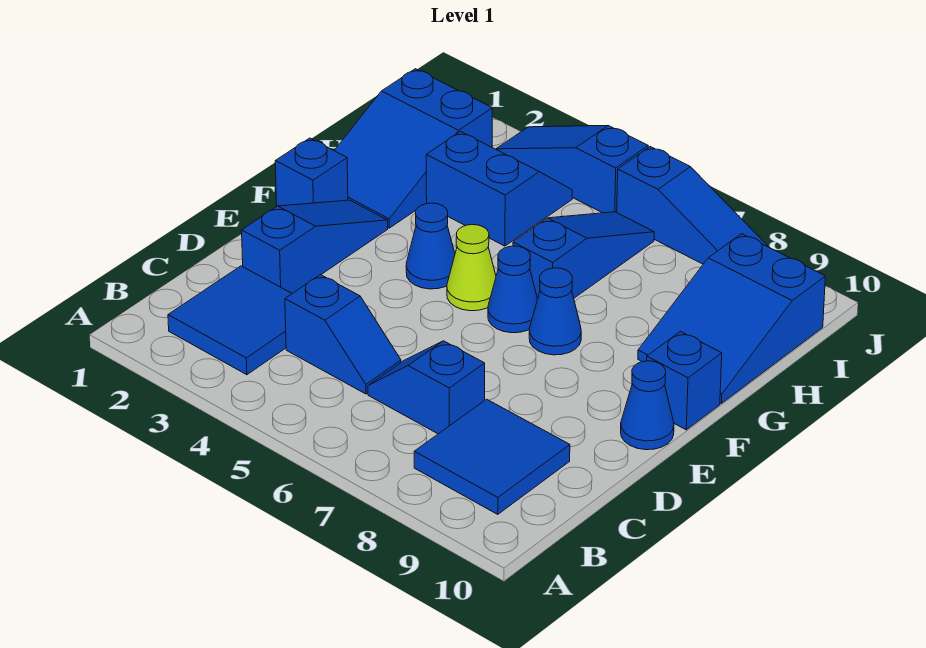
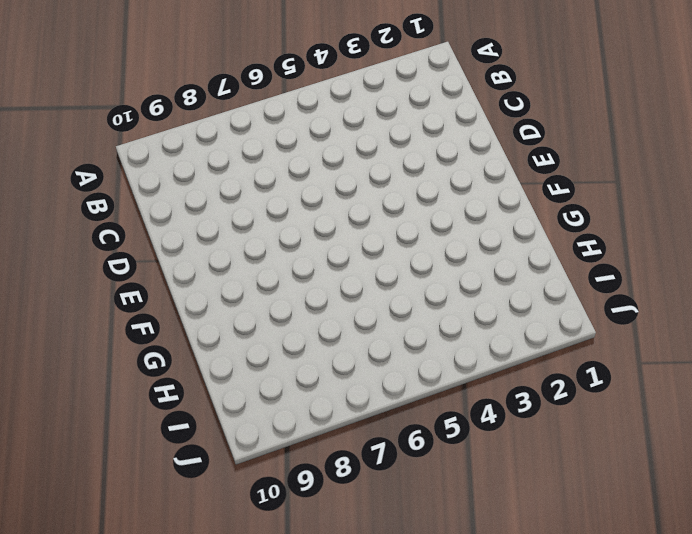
none -> blue 2x2 tile [168,266,292,375]
none -> blue 2x2 tile [414,399,570,514]
none -> blue 1x2 slope [285,275,401,394]

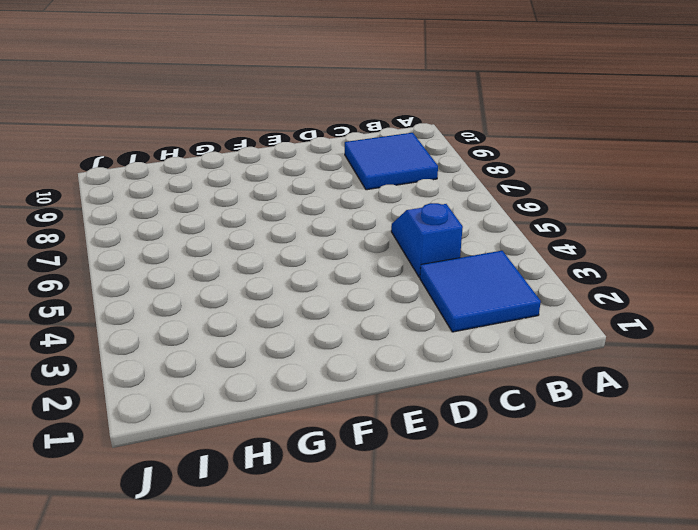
none -> blue 1x2 slope [368,341,485,434]
none -> blue 1x3 slope [242,200,388,293]
none -> blue 1x1 cone [621,361,674,450]

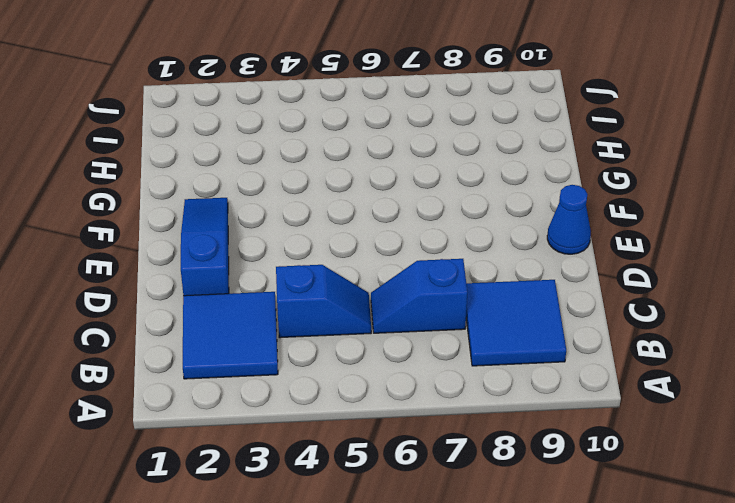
none -> blue 1x1 brick [275,138,348,206]
none -> blue 1x1 cone [406,203,455,289]
none -> lime 1x1 cone [447,225,496,311]

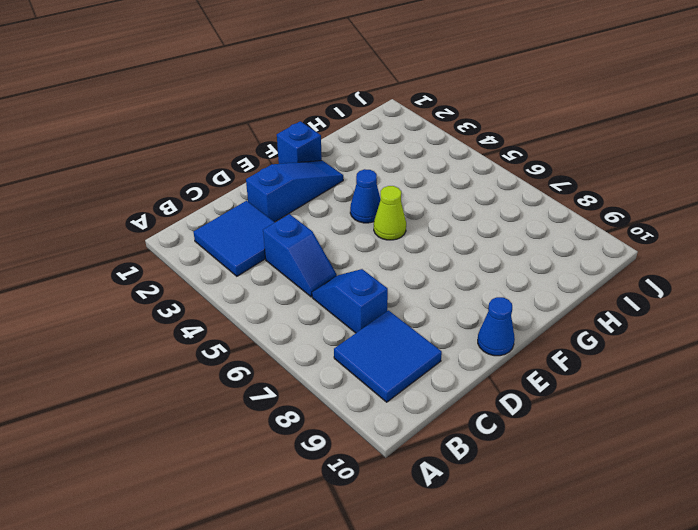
none -> blue 1x1 cone [488,246,538,333]
none -> blue 1x1 cone [529,268,581,355]
none -> blue 1x1 brick [647,332,722,430]

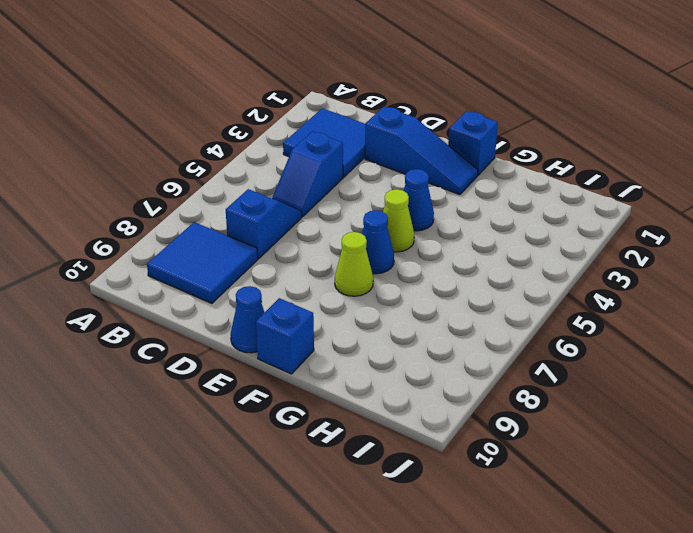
lime 1x1 cone [335,232,373,296] -> blue 1x1 cone [529,268,581,355]
none -> blue 2x3 slope [334,69,492,228]
none -> blue 1x3 slope [513,212,654,298]
none -> blue 2x3 slope [638,234,825,403]

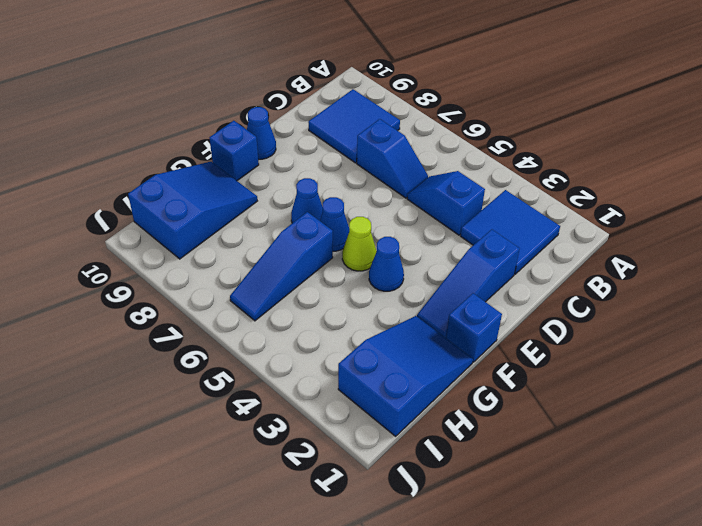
none -> blue 2x2 slope [426,132,572,246]
none -> blue 1x3 slope [496,126,648,213]
none -> blue 1x3 slope [617,147,768,264]

